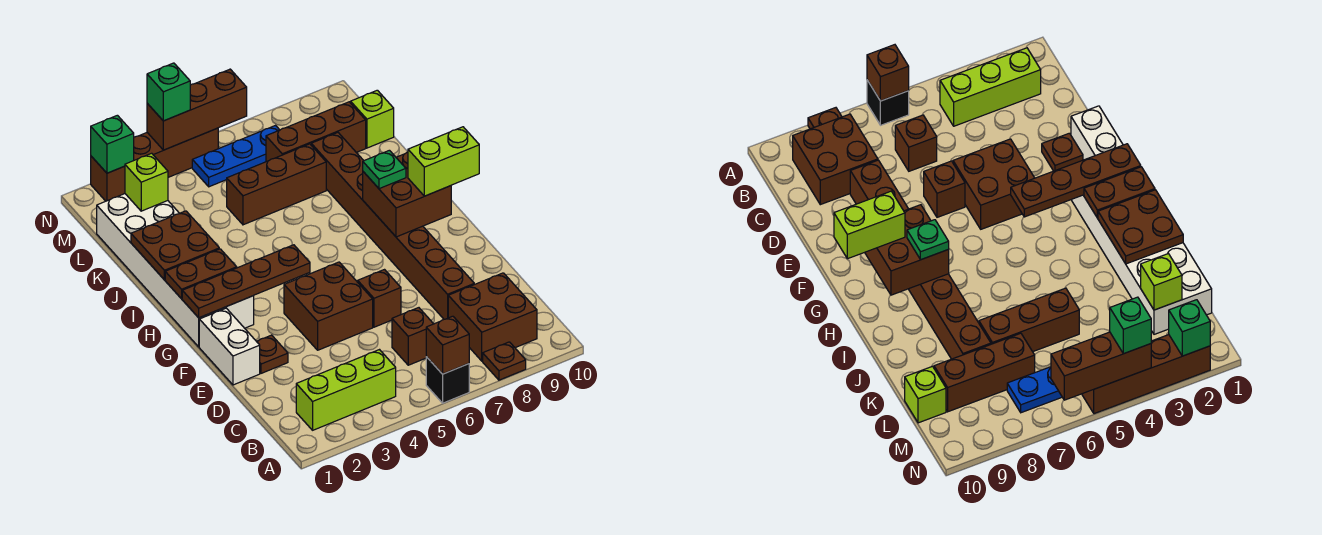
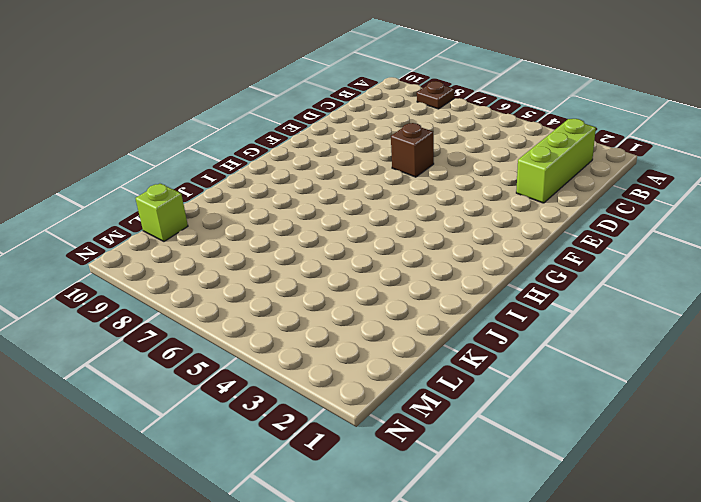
lime 1x3 brick [516,119,596,203] -> lime 1x3 brick turned to [296,350,396,430]
none -> black 1x1 brick [426,357,469,403]
none -> brown 2x2 brick [448,273,537,361]
none -> brown 1x1 brick [392,308,433,365]

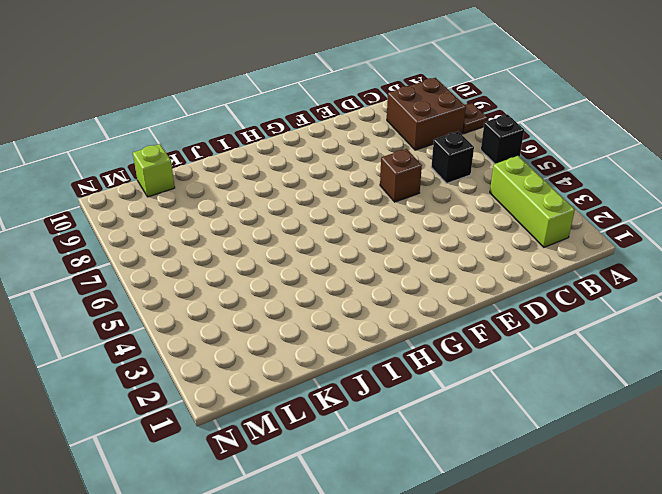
black 1x1 brick [431,131,474,183] -> brown 1x1 brick [392,308,433,365]
none -> brown 1x8 brick [311,133,474,319]
none -> white 1x2 brick [199,308,260,385]
none -> brown 1x1 plate [256,335,288,373]

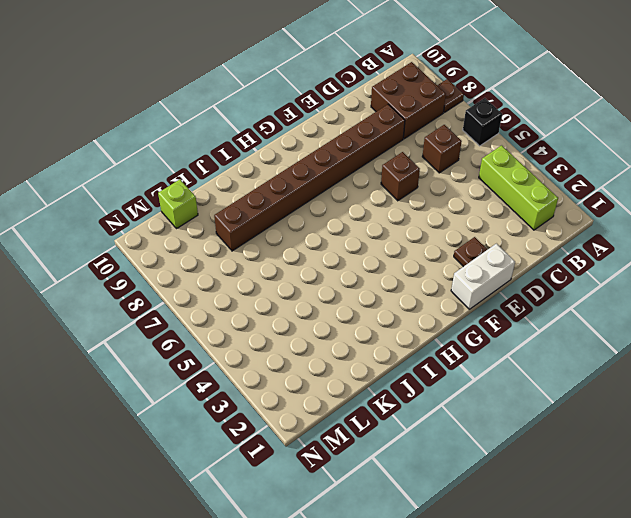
none -> brown 2x2 brick [284,262,373,350]
none -> white 2x6 brick [97,194,254,347]
none -> brown 1x3 brick [227,144,326,225]

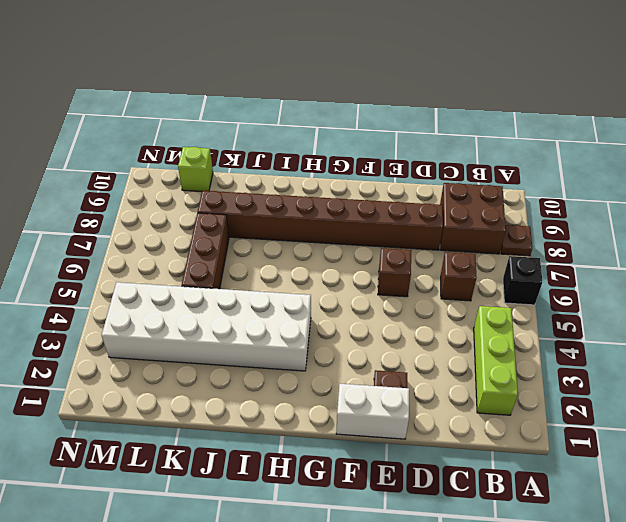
white 2x6 brick [102,282,311,371] -> white 2x6 brick moved to [97,194,254,347]
none -> brown 2x2 brick [284,262,373,350]
none -> brown 1x3 brick [266,102,366,162]
none -> blue 1x3 plate [192,126,279,187]

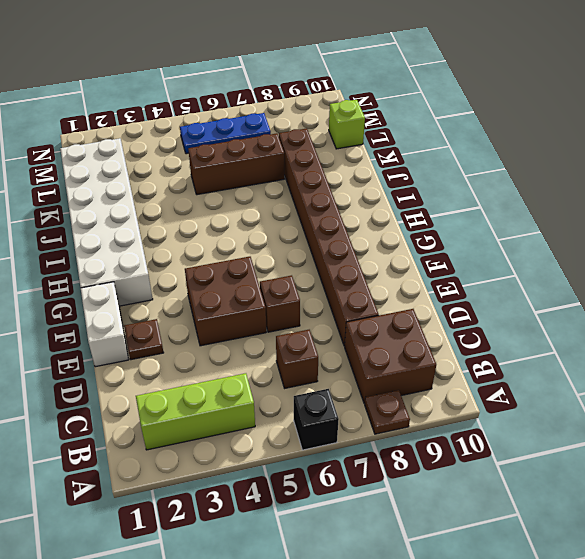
none -> brown 1x3 brick [266,102,366,162]
none -> brown 1x4 brick [91,128,218,201]
none -> brown 1x1 brick [426,316,469,374]

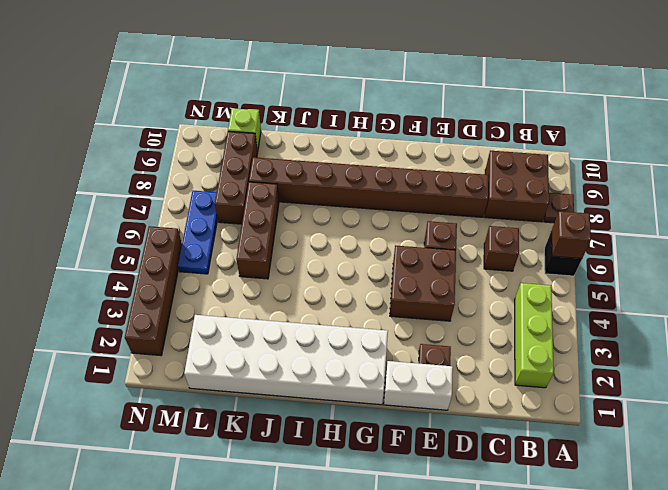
none -> brown 1x4 plate [182,245,310,318]
none -> brown 2x2 brick [363,152,451,237]
none -> brown 1x2 plate [165,249,237,299]

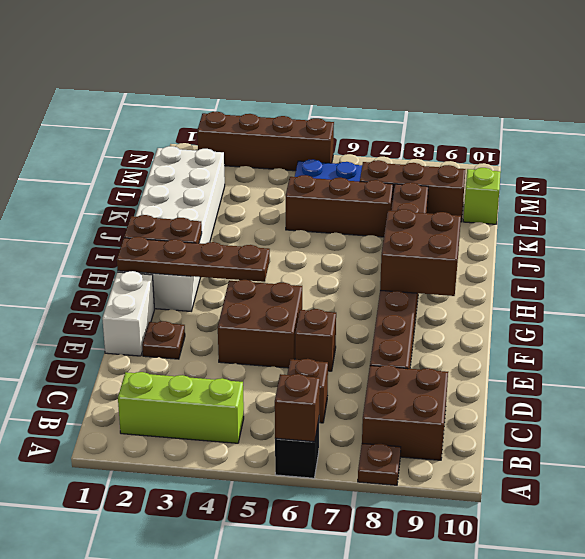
none -> brown 2x2 plate [131,211,219,280]
none -> lime 1x1 brick [125,153,168,211]
none -> green 1x1 brick [91,115,134,173]

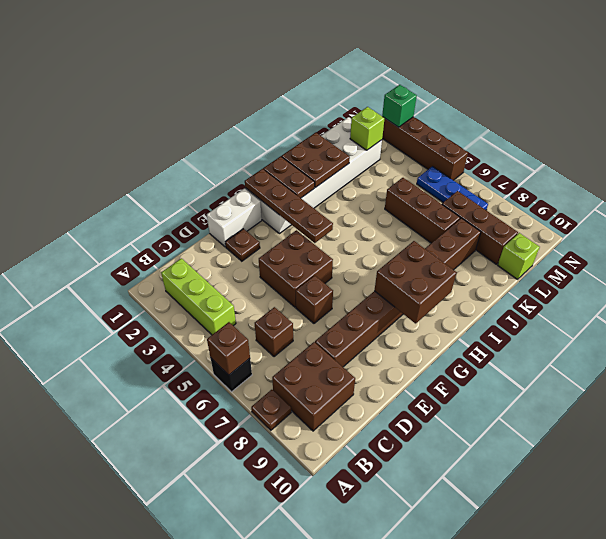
none -> brown 1x3 brick [147,69,247,150]
none -> lime 1x2 brick [408,127,479,196]
none -> green 1x1 plate [363,150,406,189]

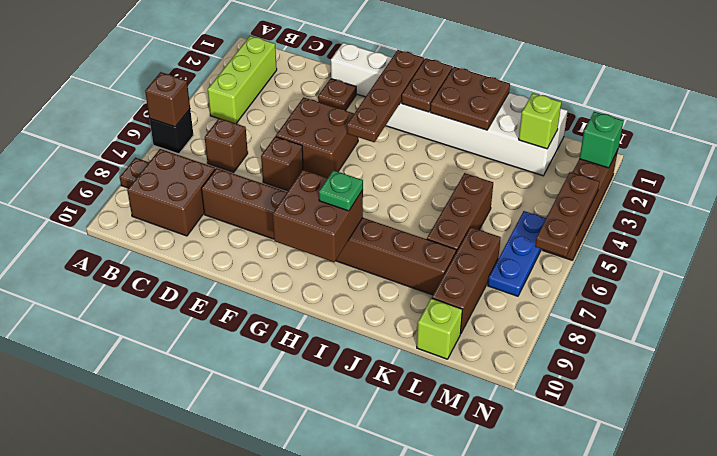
brown 1x3 plate [535,172,600,257] -> brown 1x3 brick [147,69,247,150]
none -> lime 1x2 brick [408,127,479,196]
none -> green 1x1 brick [147,63,190,121]

